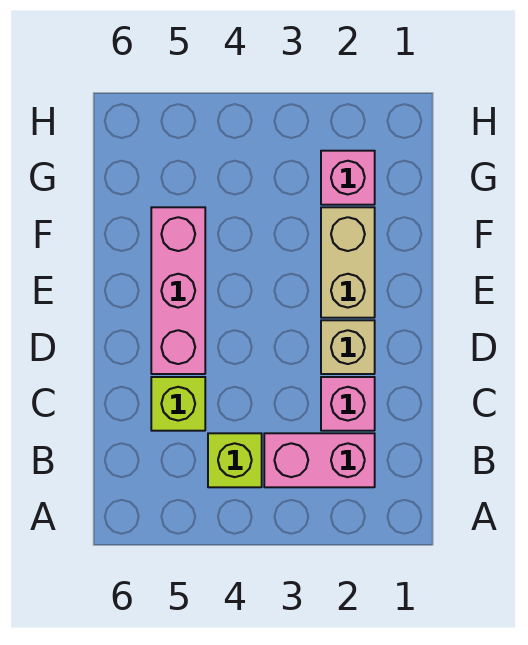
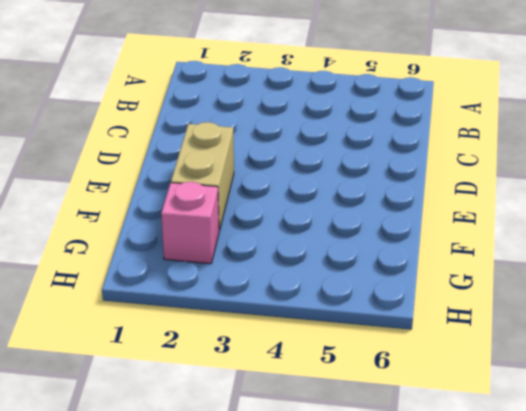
none -> pink 1x2 brick [264,433,375,487]
none -> lime 1x1 brick [208,433,262,487]

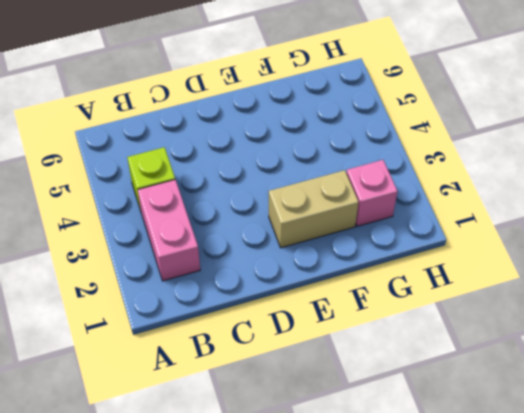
none -> pink 1x1 brick [321,377,375,431]
none -> lime 1x1 brick [151,377,205,431]

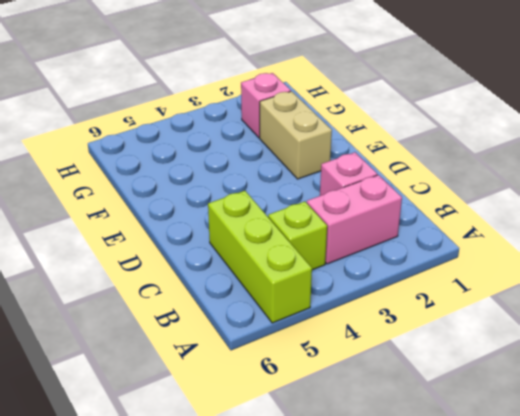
lime 1x3 brick [208,191,312,323] -> lime 1x1 brick [151,377,205,431]
none -> tan 1x1 brick [321,320,375,374]
none -> pink 1x3 brick [151,207,205,374]

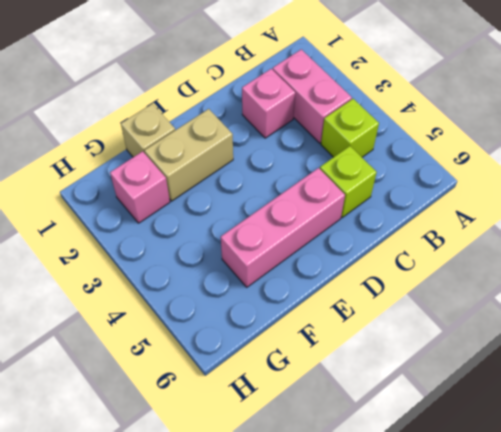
tan 1x1 brick [121,104,175,157] -> tan 1x1 brick moved to [321,320,375,374]

